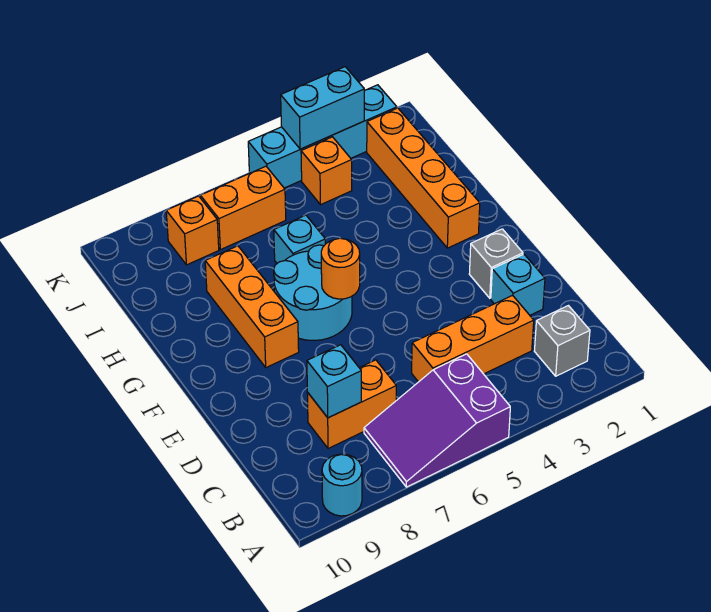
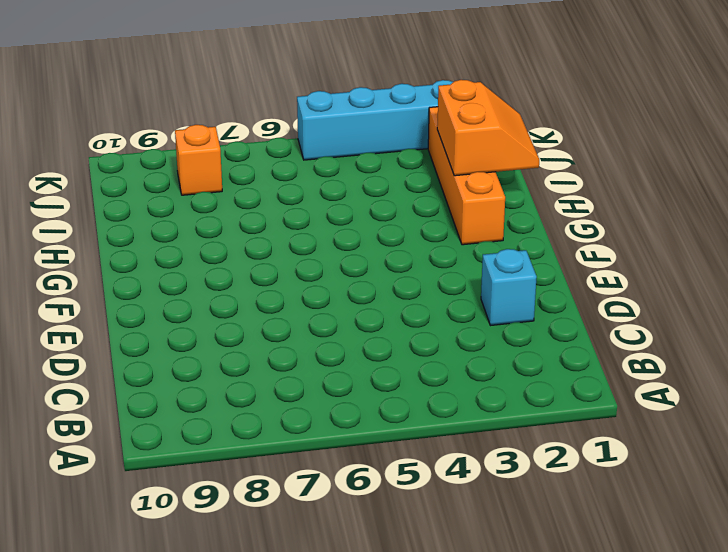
orange 2x2 slope [437,80,539,176] -> none
none -> purple 2x3 slope [364,354,510,487]
none -> cyan 1x1 round brick [322,454,362,516]
none -> grey 1x1 brick [534,306,590,376]

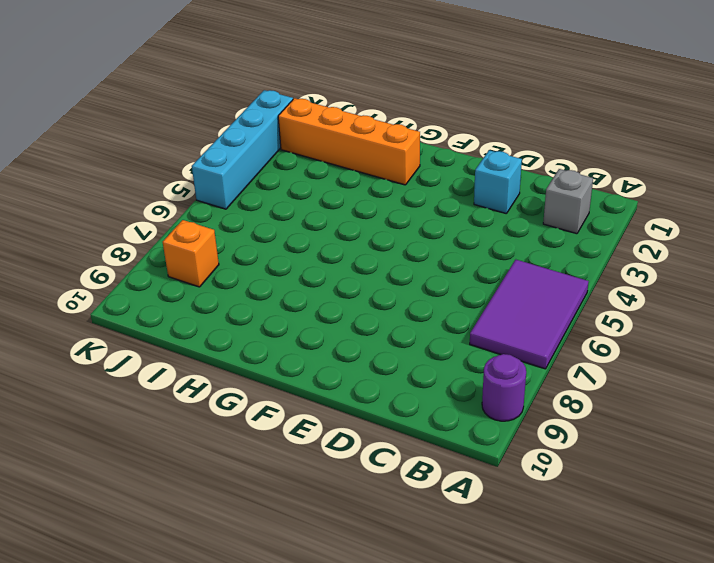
purple 2x3 tile [470,260,589,369] -> purple 2x3 slope [364,354,510,487]
purple 1x1 round brick [482,354,526,421] -> cyan 1x1 round brick [322,454,362,516]
none -> orange 1x3 brick [412,296,534,382]
none -> orange 1x2 brick [307,360,396,449]
none -> grey 1x1 brick [469,229,523,298]

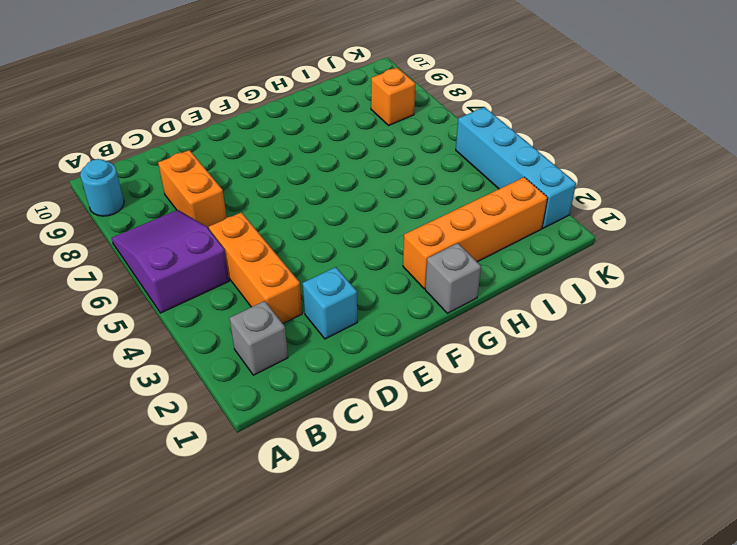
grey 1x1 brick [425,243,481,313] -> grey 1x1 brick moved to [469,229,523,298]
none -> cyan 2x2 round brick [274,245,352,340]
none -> orange 1x3 brick [205,246,299,367]
none -> cyan 1x1 brick [274,215,325,263]

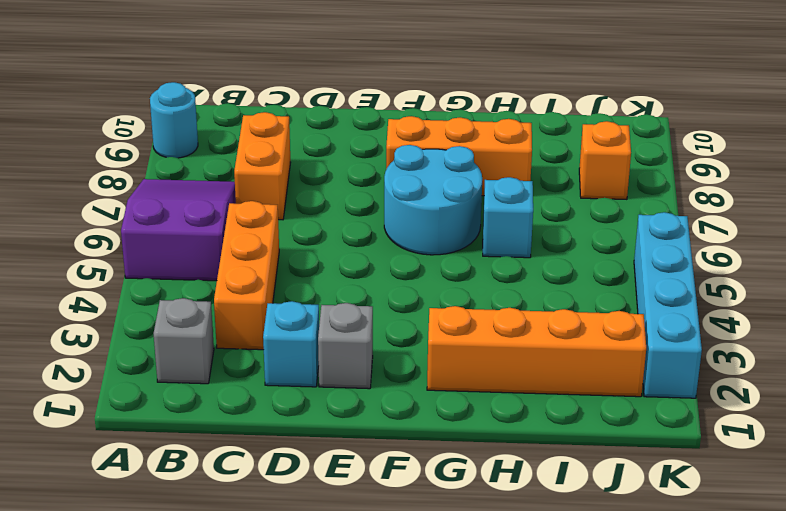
none -> orange 1x1 brick [301,137,352,205]
none -> orange 1x2 brick [200,166,286,250]
none -> cyan 1x1 brick [307,345,361,418]

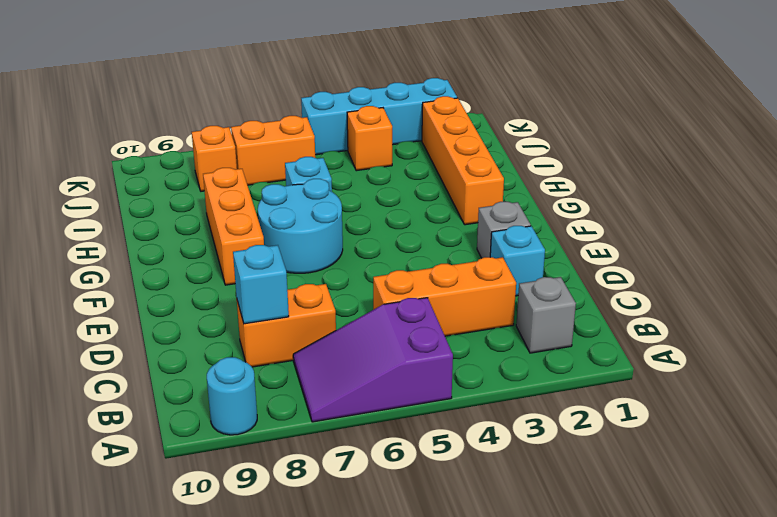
none -> orange 1x1 round brick [321,238,360,299]
none -> cyan 1x2 brick [281,67,364,149]

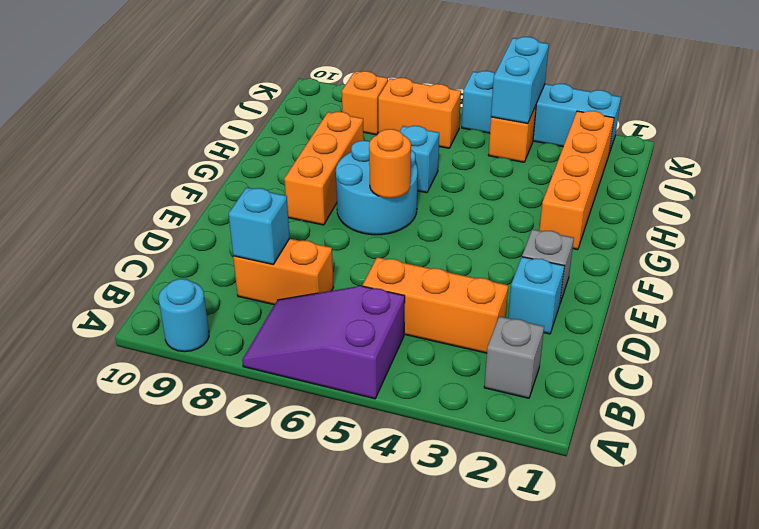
cyan 1x2 brick [491,37,549,124] -> cyan 1x2 brick turned to [281,67,364,149]

